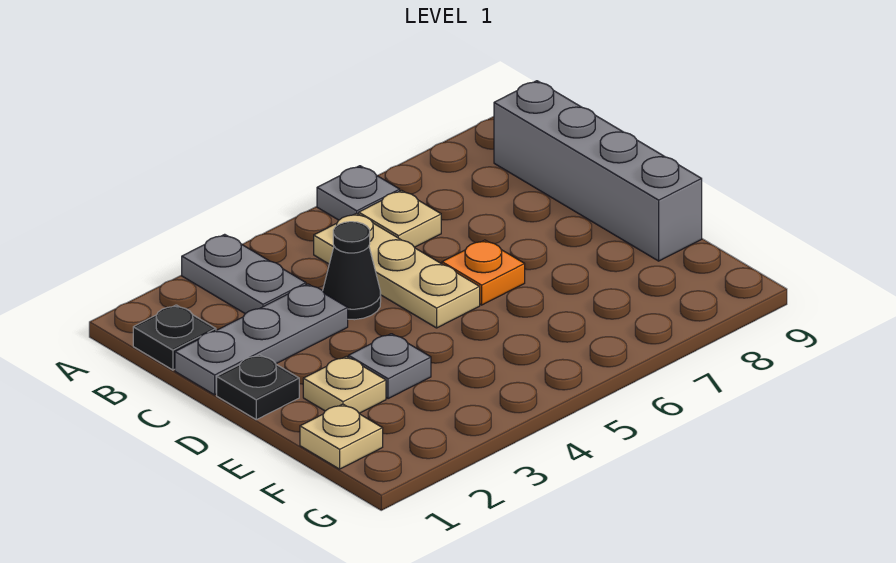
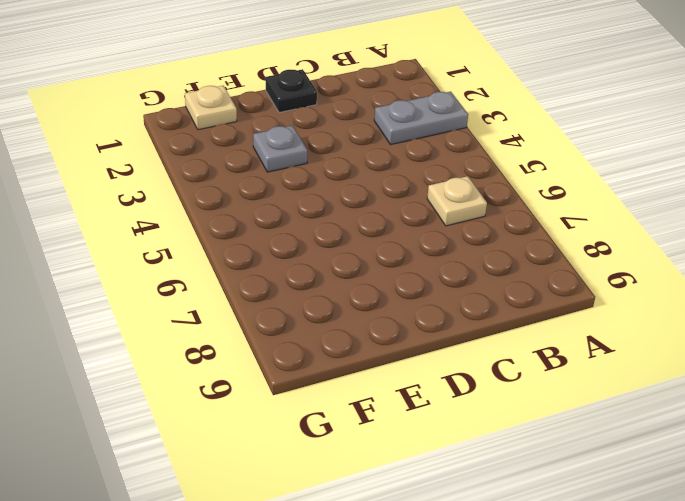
none -> grey 1x1 plate [317,166,400,220]
none -> black 1x1 plate [133,305,216,370]
none -> tan 1x3 plate [314,213,480,328]

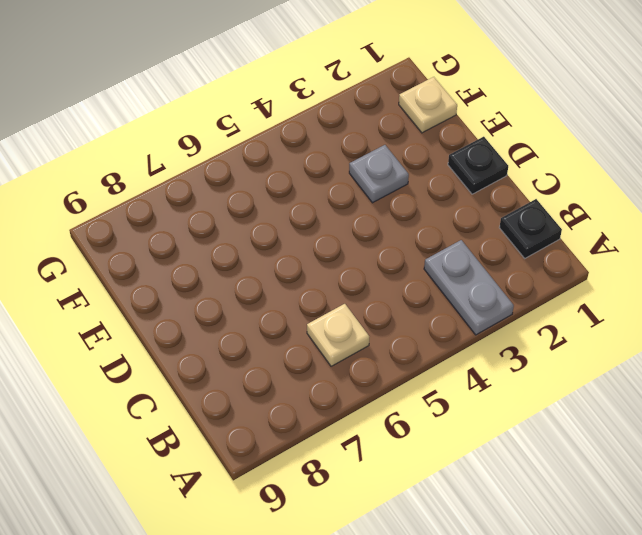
none -> grey 1x1 plate [317,166,400,220]
none -> tan 1x3 plate [314,213,480,328]
none -> grey 1x4 brick [494,81,702,261]

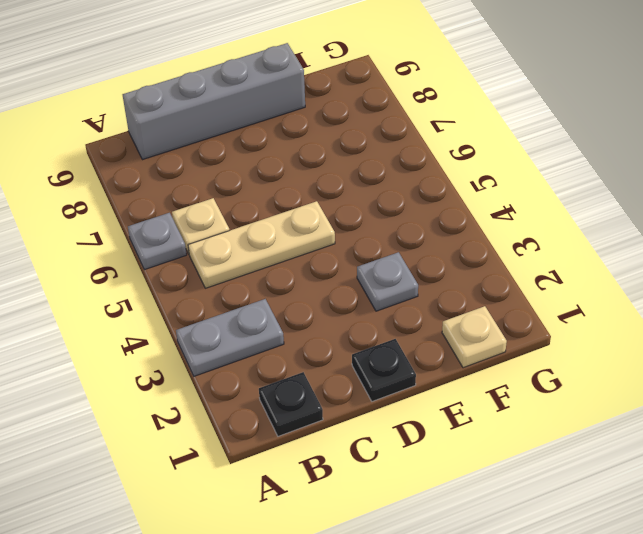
none -> grey 1x3 plate [175,284,348,395]
none -> black 1x1 cone [323,222,381,320]
none -> orange 1x1 plate [442,240,525,305]

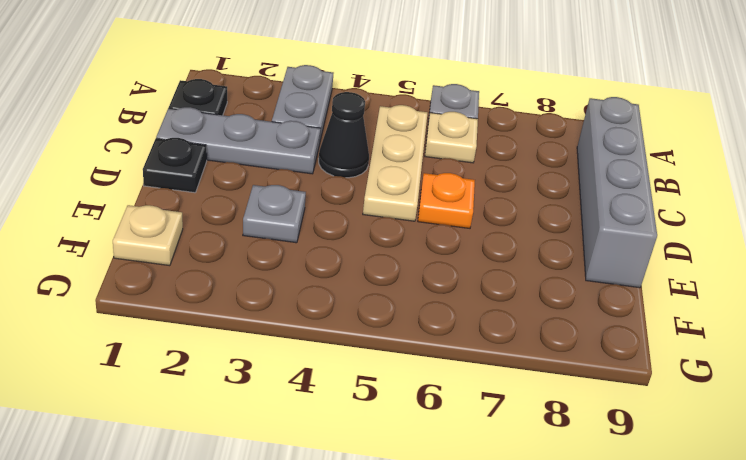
none -> tan 1x1 plate [303,356,386,413]

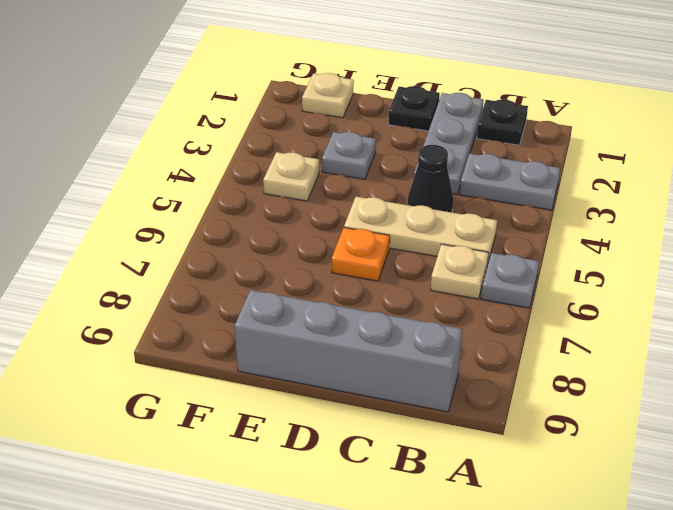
tan 1x1 plate [263,152,319,201] -> tan 1x1 plate moved to [303,356,386,413]

